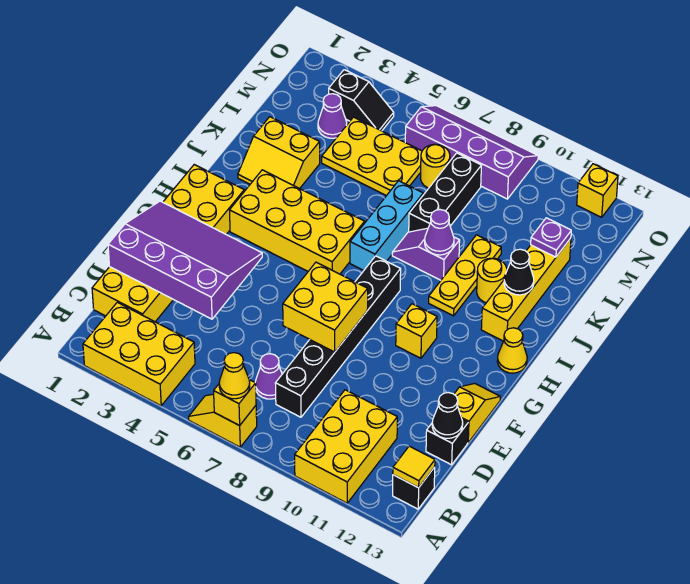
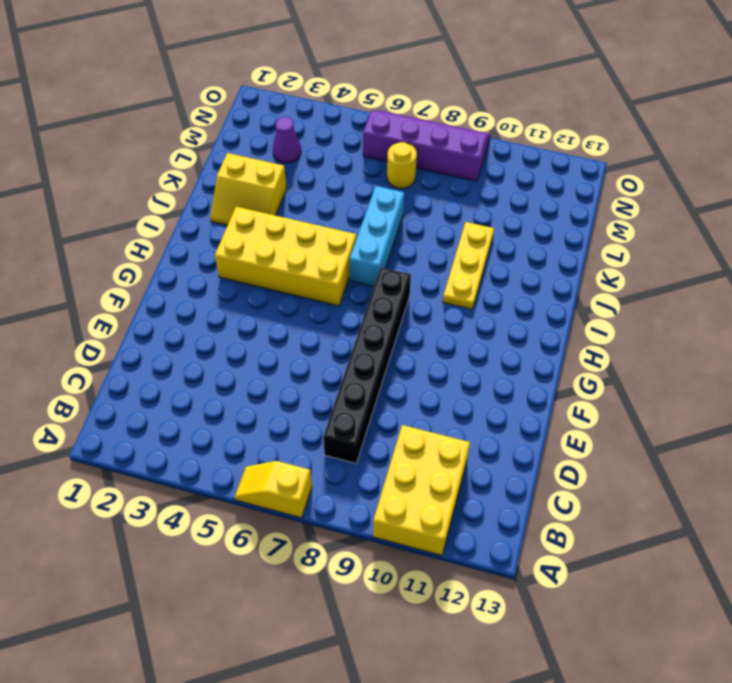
none -> yellow 2x3 brick [83,302,195,406]
none -> black 1x1 brick [393,467,435,509]
none -> yellow 2x6 brick [92,165,244,322]
none -> purple 1x1 cone [255,354,282,399]

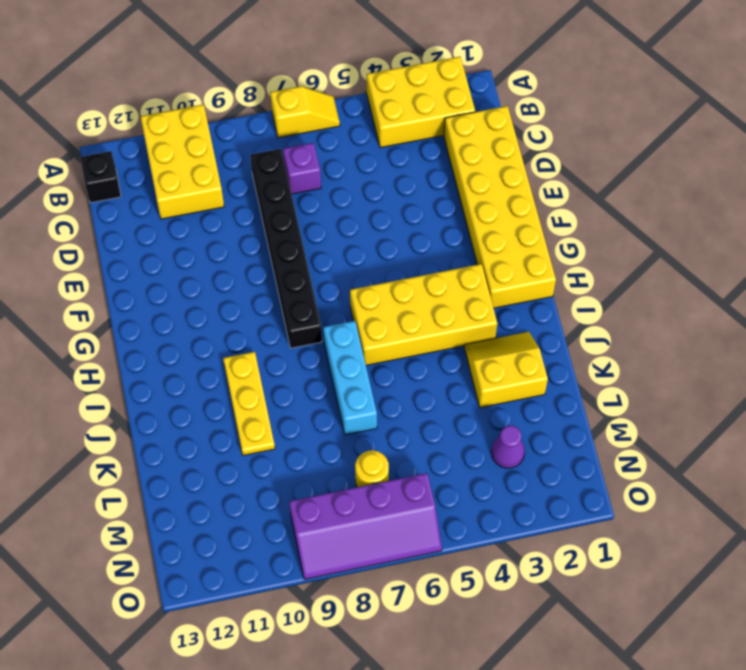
purple 1x1 brick [283,143,321,194] -> purple 1x1 cone [255,354,282,399]
none -> black 1x1 brick [426,420,468,465]
none -> yellow 1x2 slope [454,384,500,443]
none -> yellow 1x1 brick [396,304,437,358]
none -> yellow 1x1 cone [497,328,527,373]

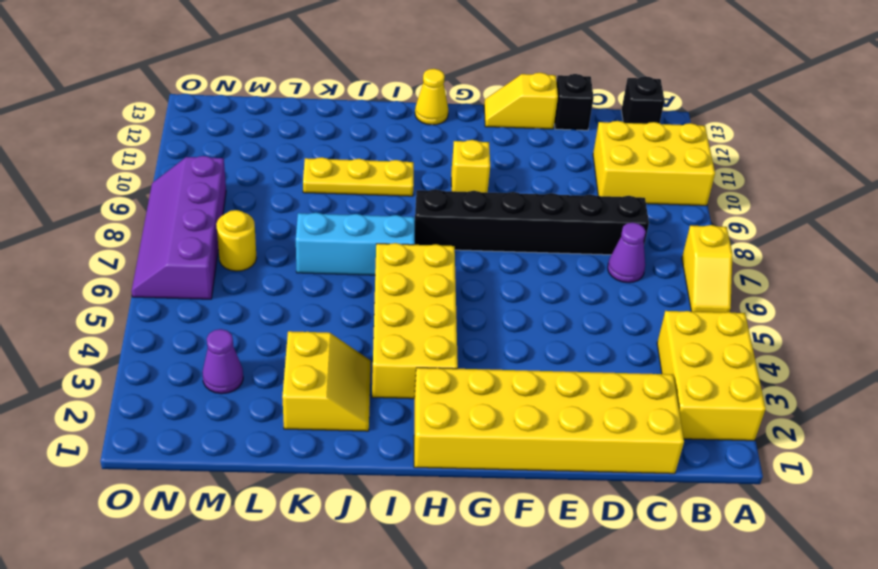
none -> yellow 1x4 brick [481,238,571,341]
none -> purple 1x2 slope [392,228,460,280]
none -> yellow 1x1 round brick [477,258,507,303]
none -> black 1x3 brick [409,153,481,232]

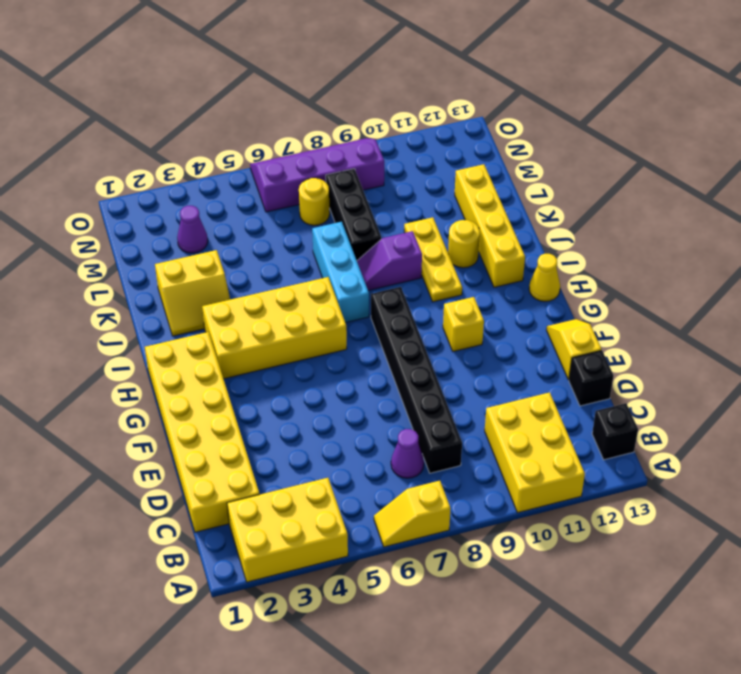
none -> yellow 2x3 plate [322,117,422,196]
none -> black 1x2 slope [329,70,394,131]
none -> yellow 1x1 brick [577,164,618,217]
none -> yellow 1x1 brick [214,380,256,426]

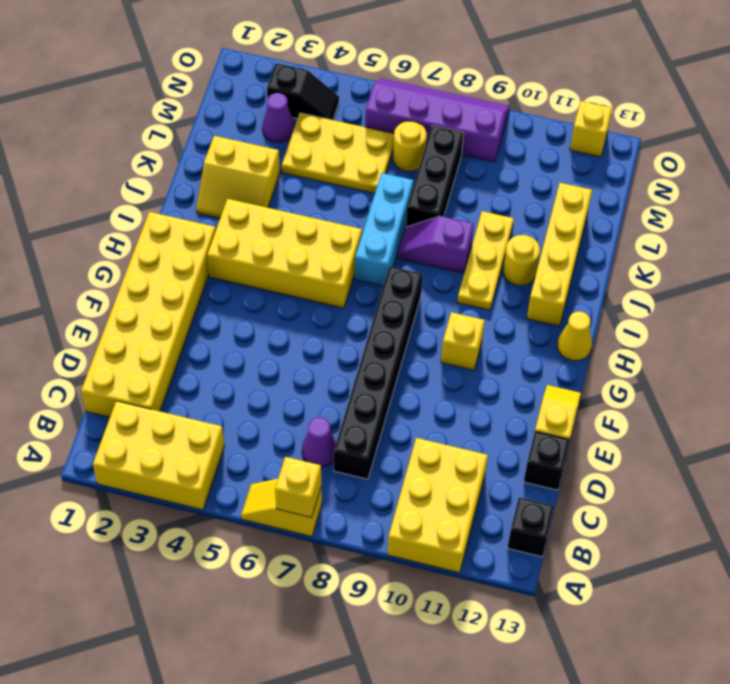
none -> yellow 1x1 tile [393,446,435,488]
none -> purple 3x4 slope [108,201,262,319]
none -> black 1x1 cone [432,393,463,438]
none -> yellow 2x2 brick [283,262,368,352]

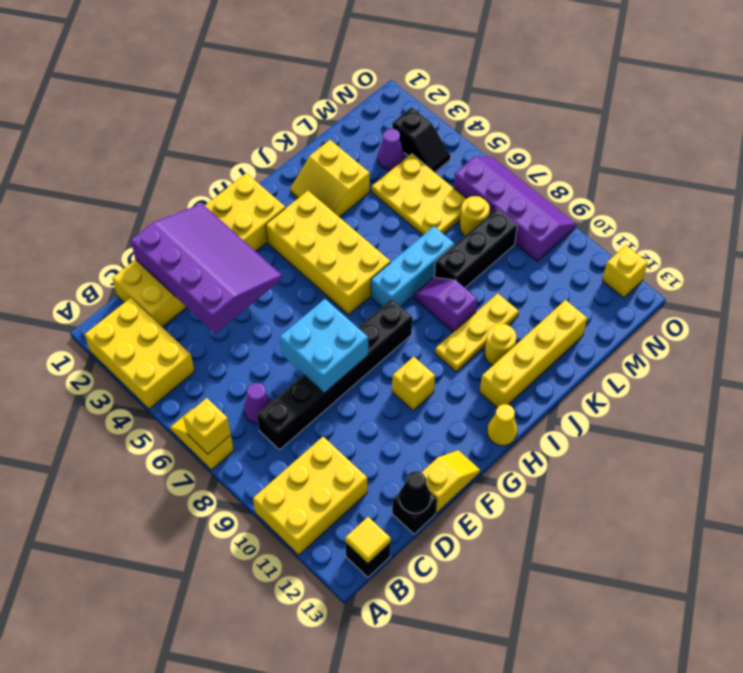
cyan 2x2 brick [280,299,368,393] -> yellow 2x2 brick [283,262,368,352]
none -> purple 1x1 cone [425,210,454,255]
none -> black 1x1 cone [504,249,534,295]
none -> purple 1x1 plate [531,218,571,257]
none -> yellow 1x1 cone [219,353,250,399]

